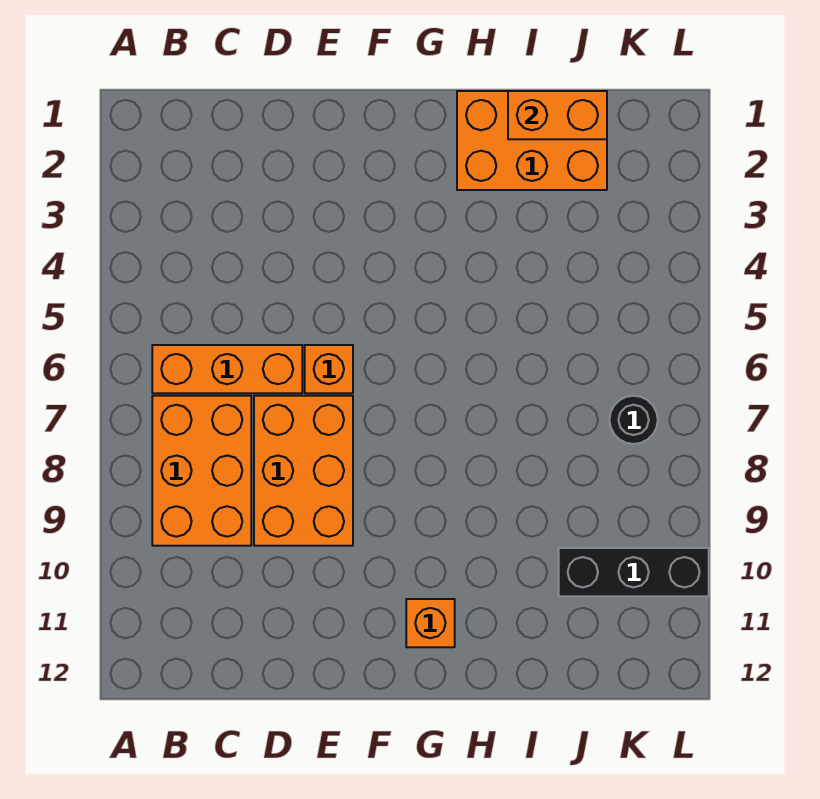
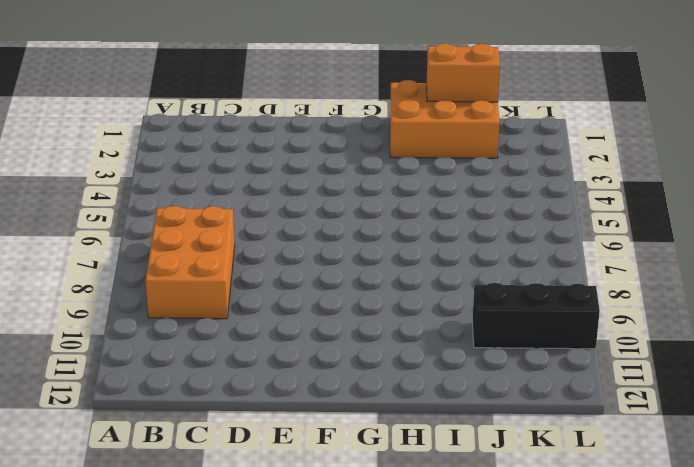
none -> orange 1x3 brick [152,345,302,393]
none -> orange 2x3 brick [254,396,353,546]

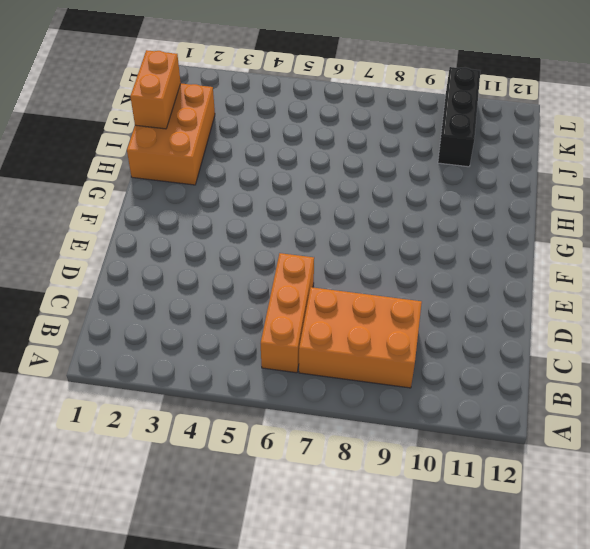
none -> orange 2x3 brick [254,396,353,546]
none -> orange 1x1 brick [305,345,353,393]

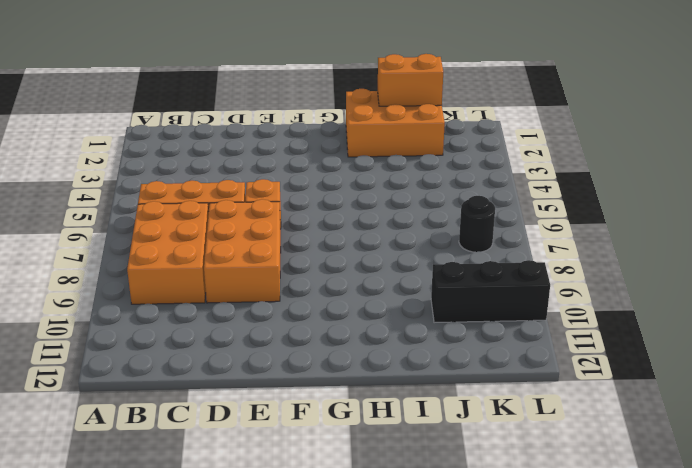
none -> orange 1x1 brick [406,599,455,647]

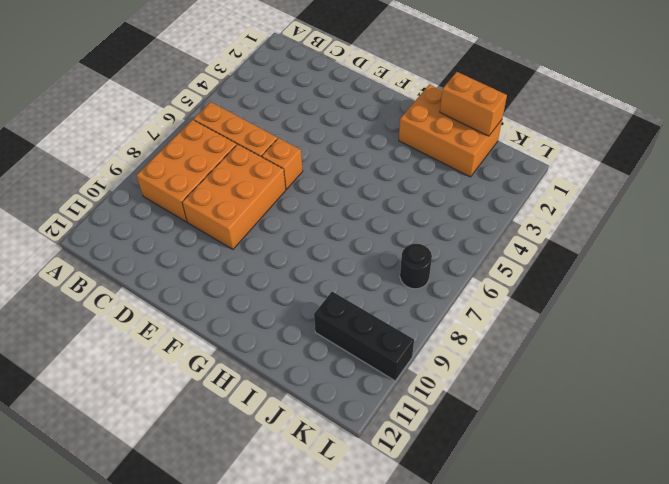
none -> orange 1x1 brick [406,599,455,647]

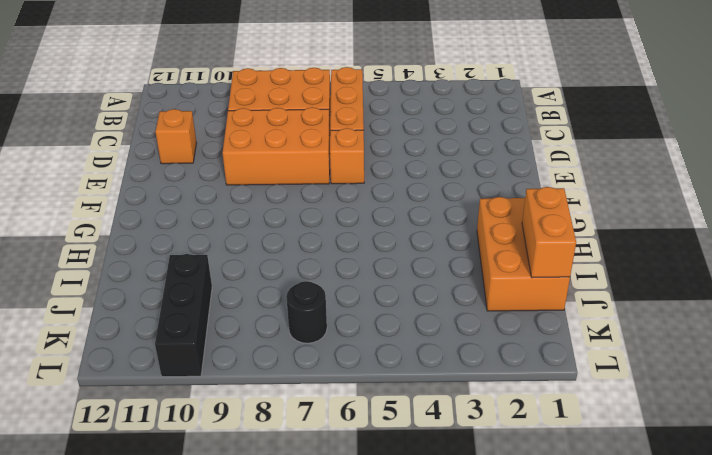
orange 1x1 brick [155,109,196,164] -> orange 1x1 brick moved to [406,599,455,647]

